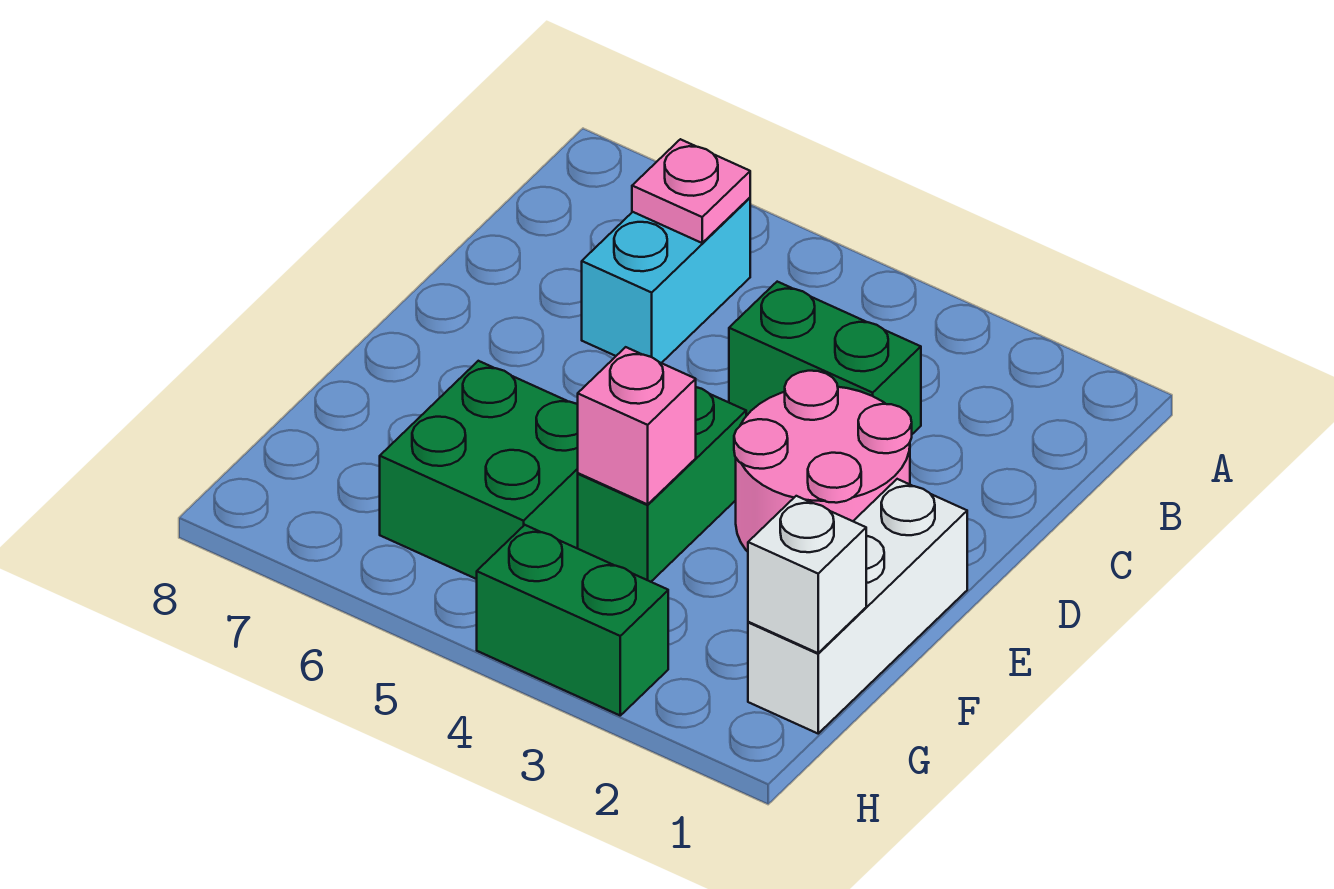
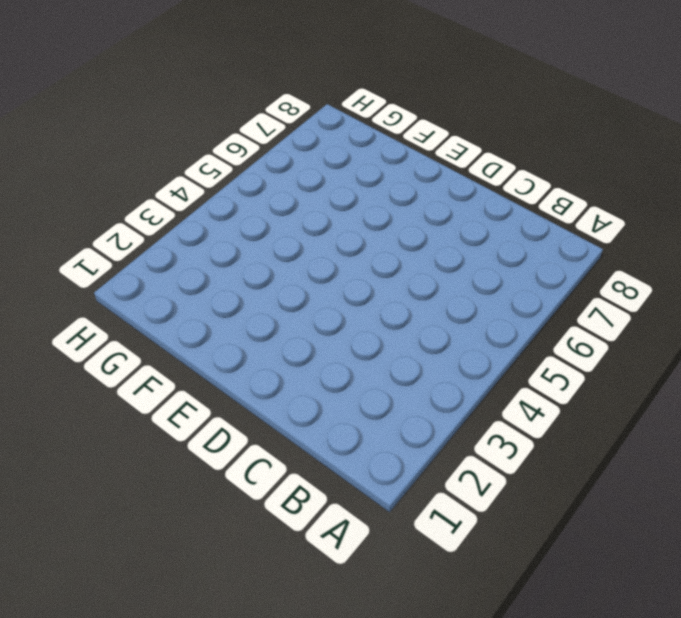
none -> cyan 1x2 brick [582,198,750,363]
none -> green 1x2 brick [729,282,921,434]

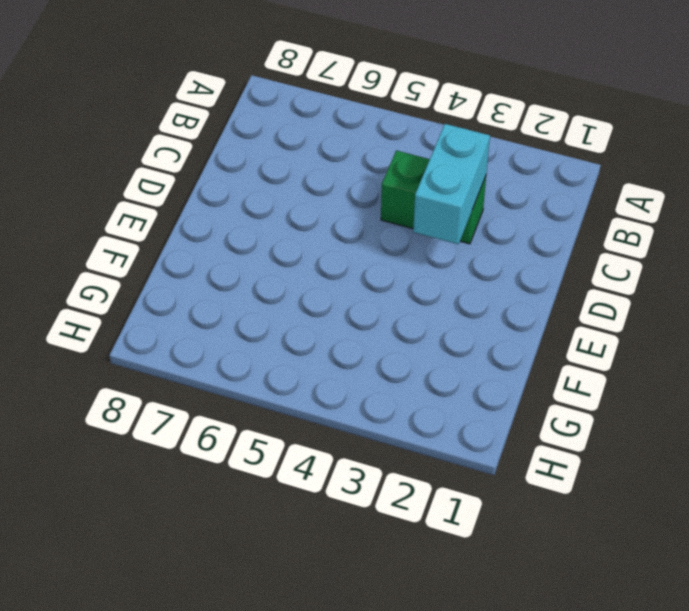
cyan 1x2 brick [413,124,490,244] -> cyan 1x2 brick moved to [582,198,750,363]
none -> pink 2x2 round brick [734,371,912,552]
none -> white 1x3 brick [748,479,967,733]

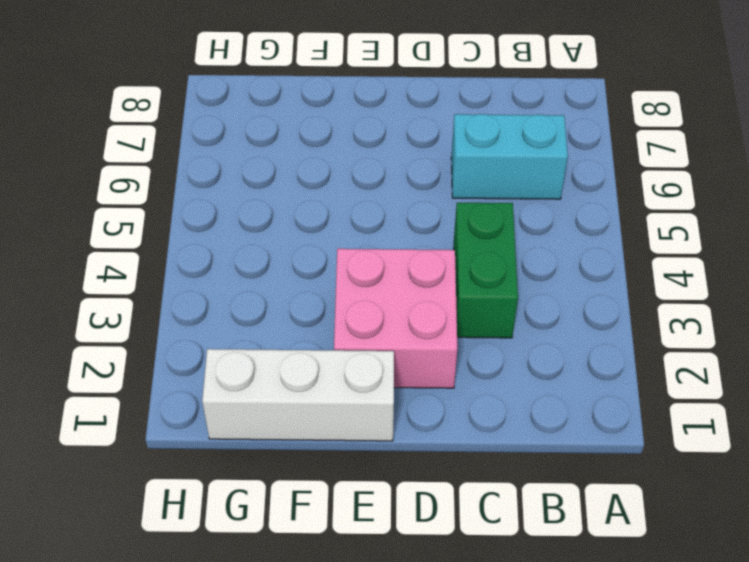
pink 2x2 brick [334,249,457,388] -> pink 2x2 round brick [734,371,912,552]
none -> green 1x2 brick [578,387,746,582]
none -> green 2x2 brick [380,361,578,579]

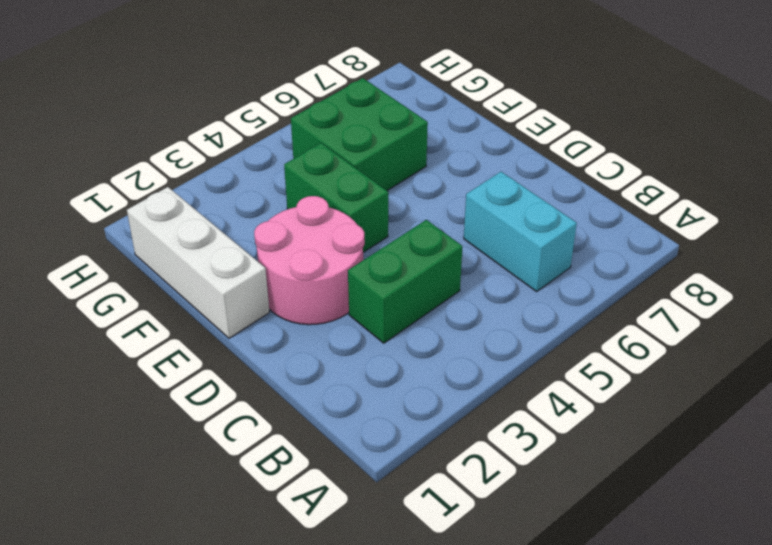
none -> green 1x2 brick [477,525,668,715]
none -> pink 1x1 plate [632,139,750,243]

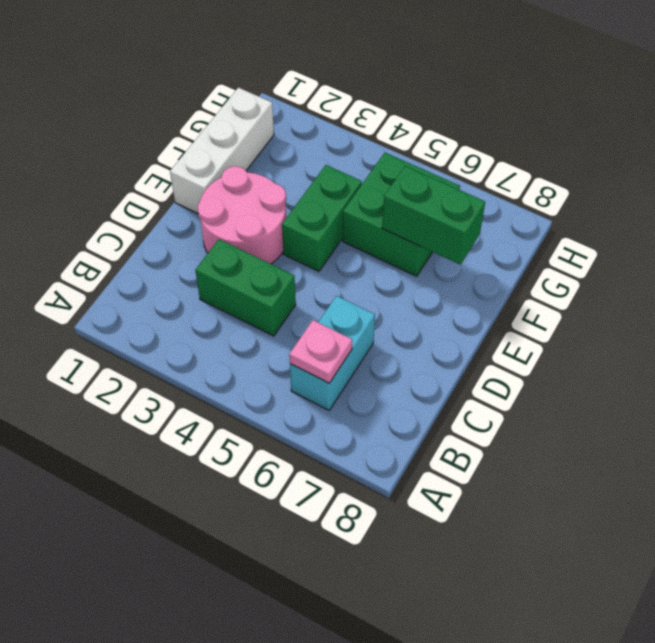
green 1x2 brick [382,166,485,265] -> green 1x2 brick moved to [477,525,668,715]
none -> pink 1x1 brick [578,347,696,504]
none -> white 1x1 brick [748,496,866,653]

